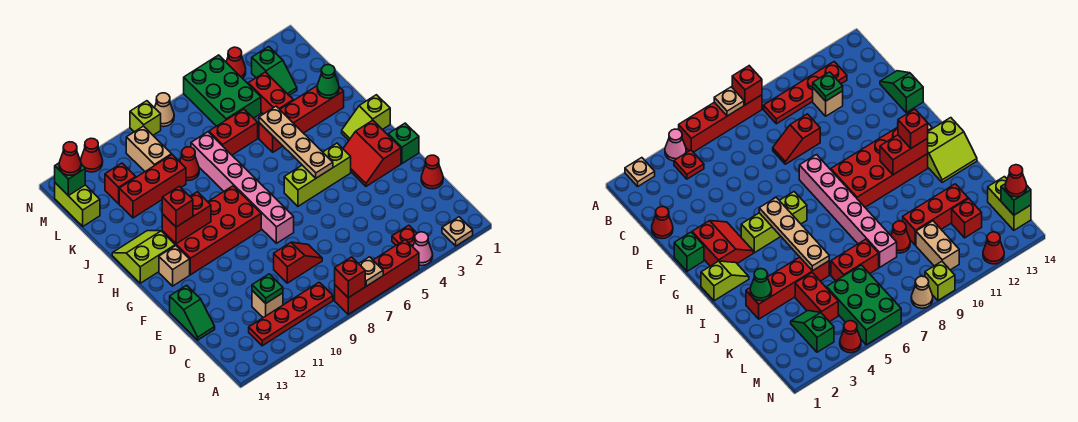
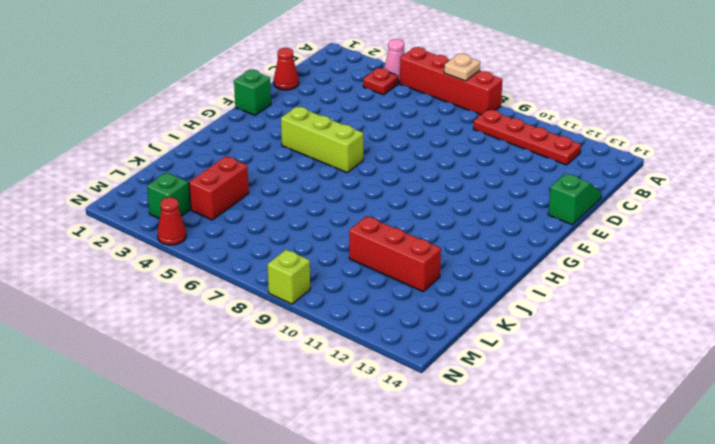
none -> tan 1x1 plate [442,217,473,246]
none -> tan 1x1 brick [252,291,283,318]
none -> red 1x2 slope [274,242,322,283]
none -> red 2x2 slope [343,120,401,186]

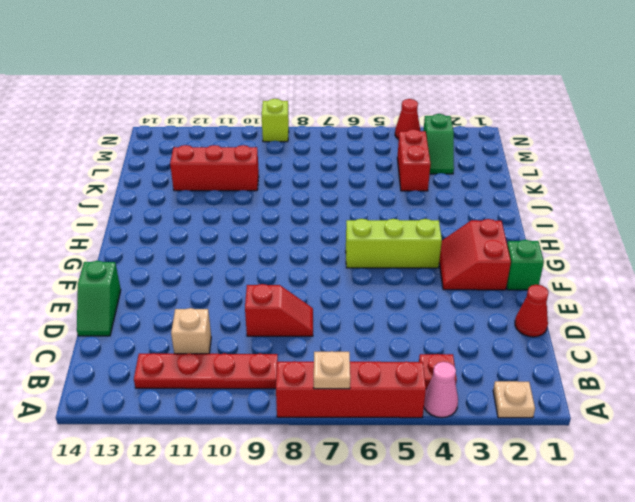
none -> pink 1x6 brick [191,132,294,243]
none -> red 2x4 brick [162,186,261,275]
none -> tan 1x1 brick [159,246,190,286]
none -> lime 1x2 slope [342,95,390,140]

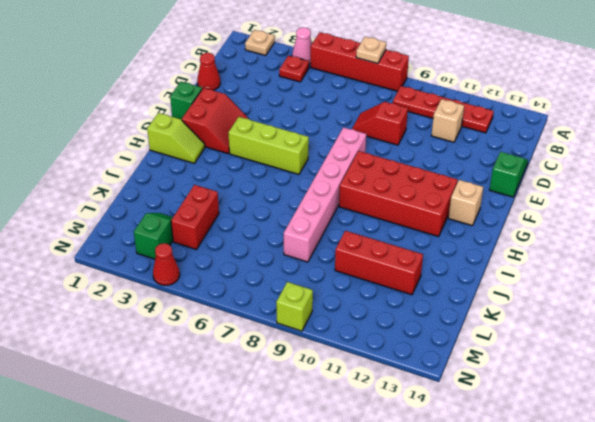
none -> lime 2x2 slope [112,231,175,283]
none -> red 1x4 brick [259,86,344,152]
none -> red 1x2 brick [209,109,258,155]
none -> red 1x1 cone [180,147,199,180]

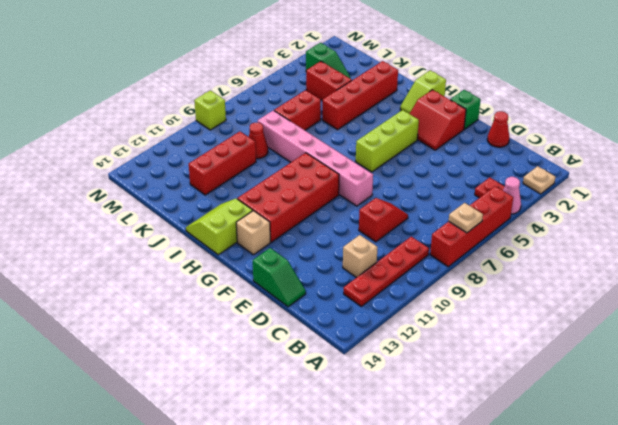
none -> green 2x3 brick [184,55,261,126]
none -> tan 1x2 brick [126,126,172,171]
none -> red 1x1 brick [105,163,136,204]
none -> lime 1x2 brick [55,183,100,226]

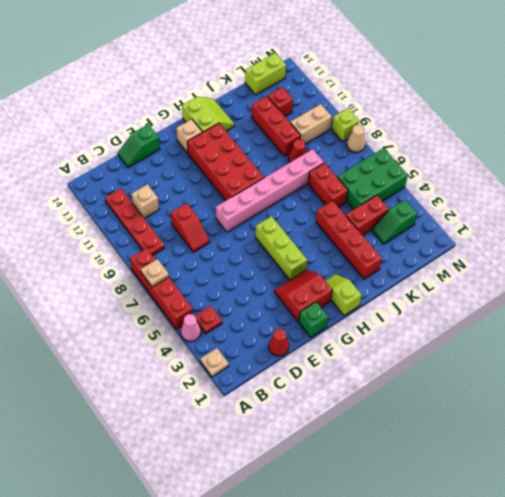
none -> red 1x1 cone [226,47,246,78]
none -> red 1x1 cone [81,138,103,172]
none -> red 1x1 brick [335,257,365,298]
none -> green 1x1 plate [252,274,283,303]

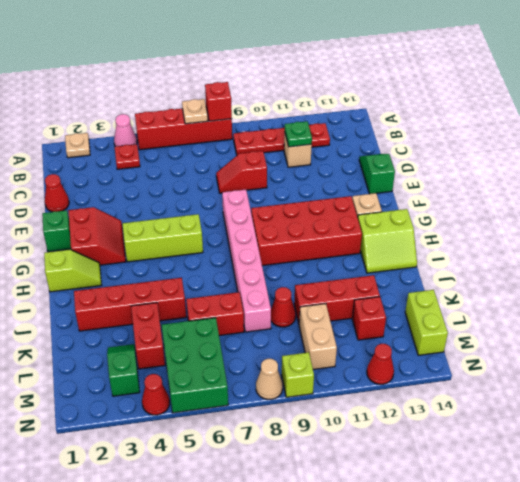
none -> tan 1x4 plate [259,106,333,178]
none -> red 1x2 brick [162,192,211,244]
none -> green 1x1 cone [317,65,339,98]
none -> green 1x1 brick [55,163,85,196]

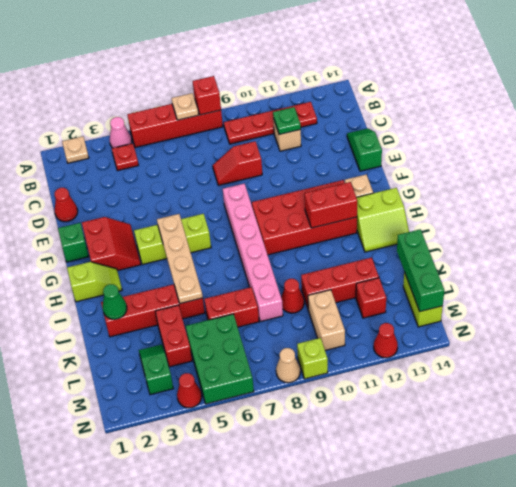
green 1x3 brick [397,229,444,311] -> green 1x1 brick [55,163,85,196]
none -> red 1x1 brick [162,186,193,227]
none -> red 1x1 cone [59,142,81,175]

